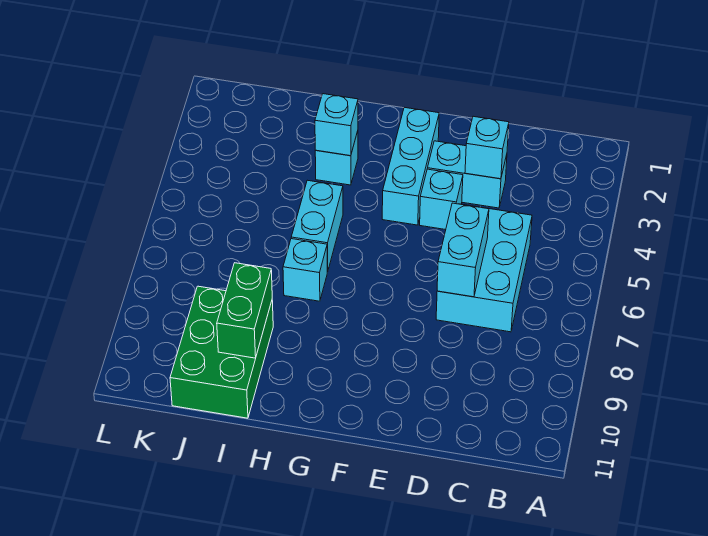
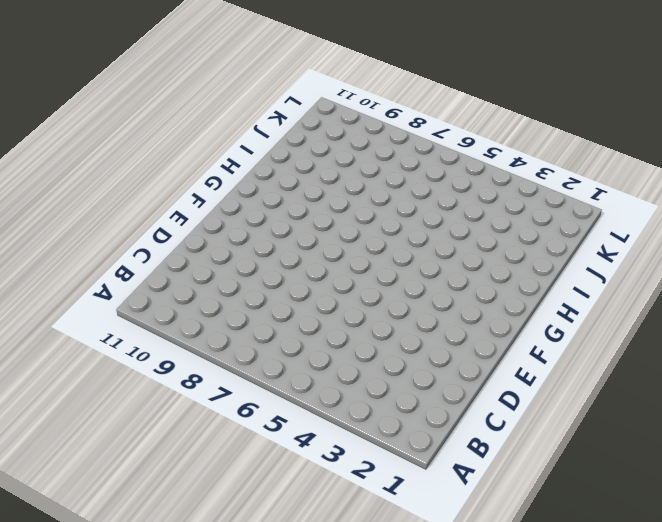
none -> cyan 2x3 brick [436,204,532,332]
none -> cyan 1x2 brick [427,141,507,208]
none -> cyan 1x1 brick [420,169,463,230]

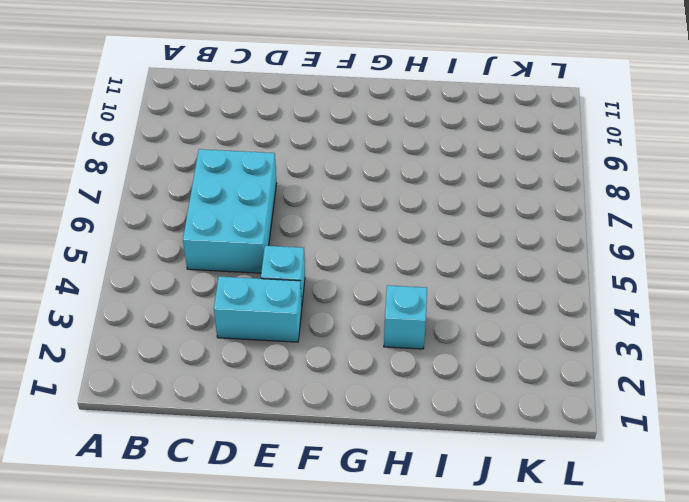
none -> cyan 1x3 brick [382,107,439,225]
none -> cyan 1x2 brick [291,180,343,272]
none -> cyan 1x1 brick [283,239,327,301]

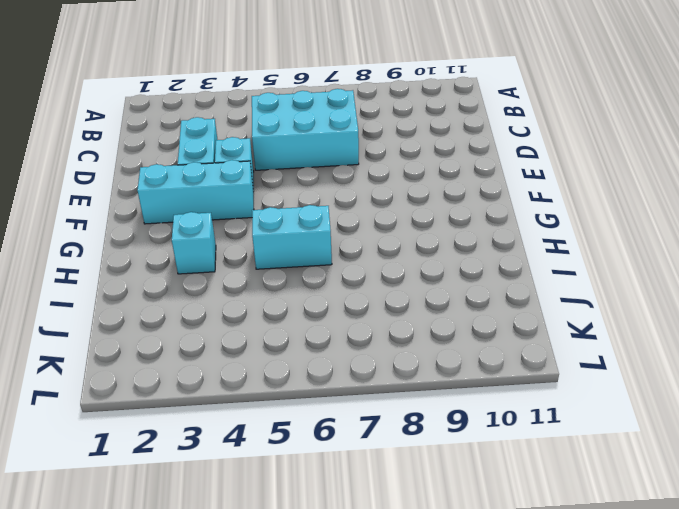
none -> cyan 1x1 brick [283,239,327,301]
none -> green 2x3 brick [170,286,273,418]
none -> cyan 1x1 brick [465,116,509,179]

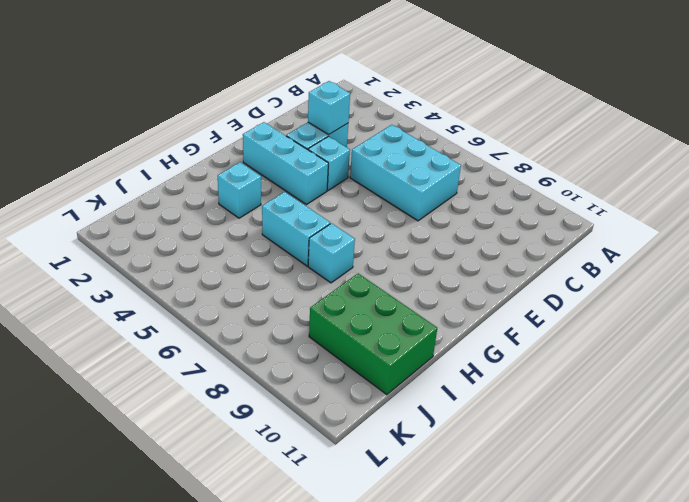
none -> cyan 1x2 brick [437,203,489,297]
none -> cyan 1x1 brick [315,94,358,156]
none -> green 1x2 brick [217,263,272,358]

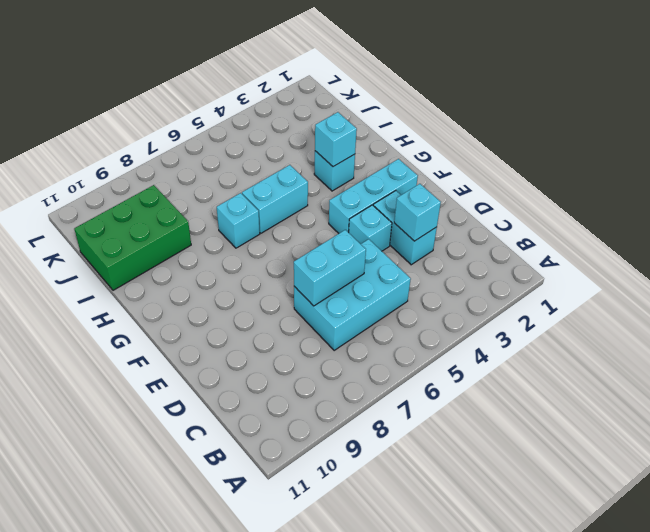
none -> green 1x2 brick [217,263,272,358]

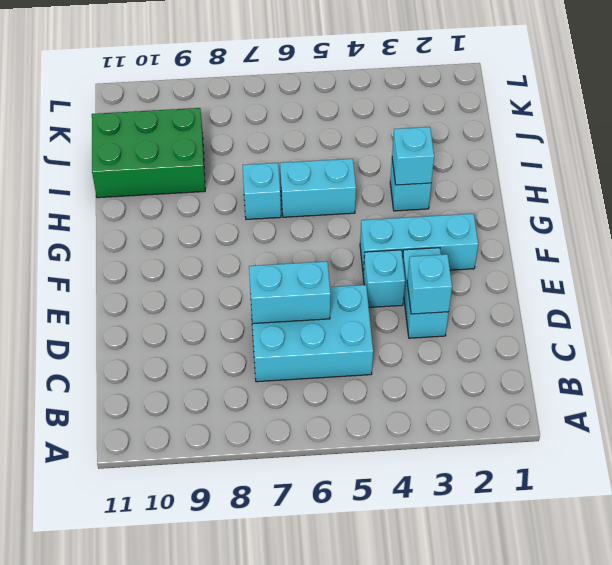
none -> green 1x2 brick [217,263,272,358]

